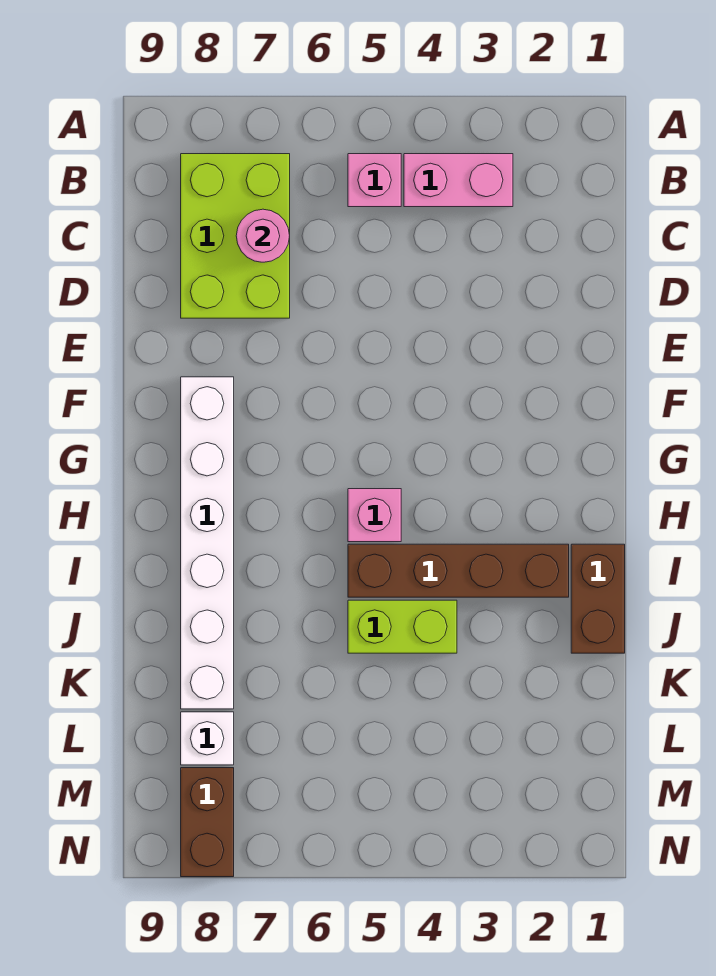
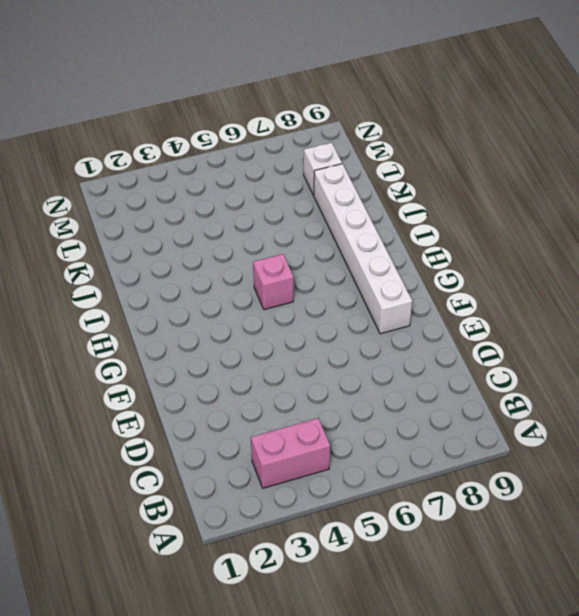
none -> pink 1x1 brick [348,154,401,207]
none -> lime 2x3 brick [181,154,290,318]

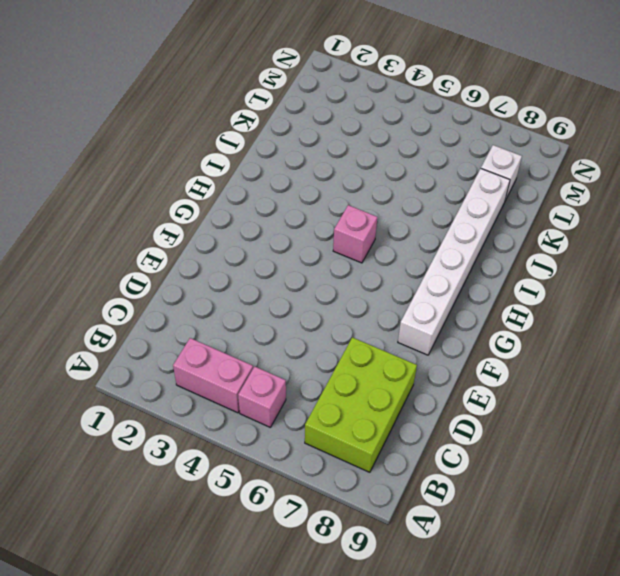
none -> brown 1x2 brick [571,544,625,653]
none -> brown 1x4 brick [348,544,569,597]

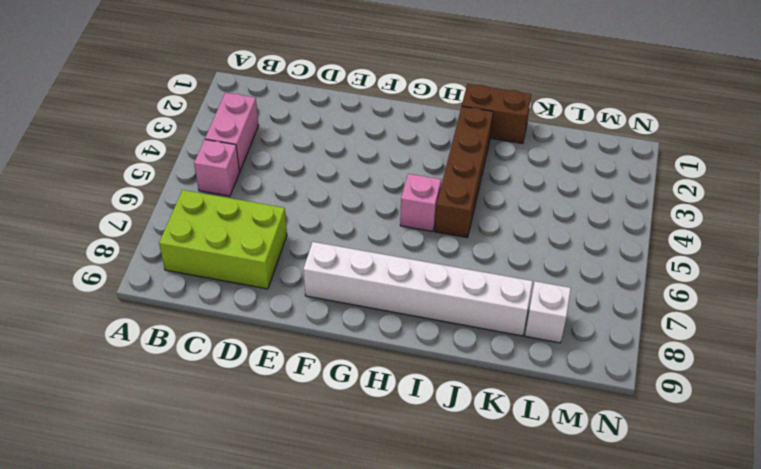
none -> lime 1x2 brick [348,600,457,653]
none -> brown 1x2 brick [181,768,234,877]

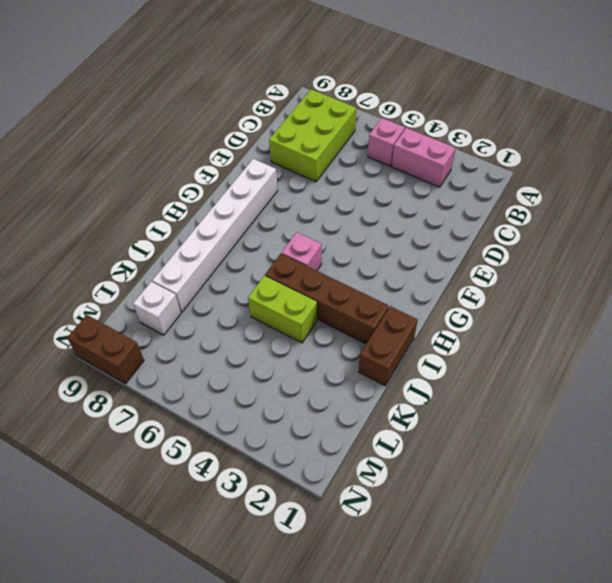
brown 1x2 brick [67,315,144,384] -> brown 1x2 brick turned to [181,768,234,877]
none -> pink 1x1 round brick [236,209,290,262]

